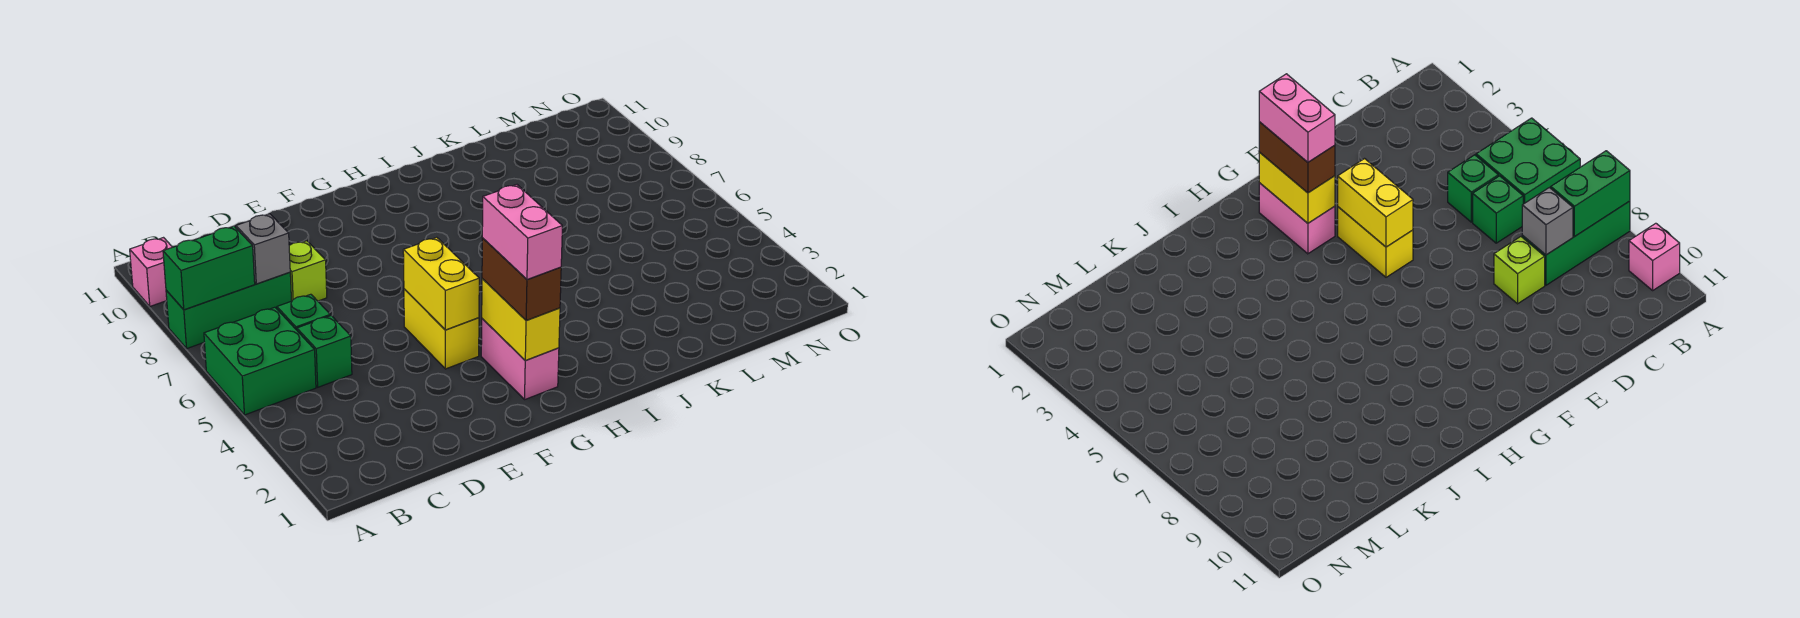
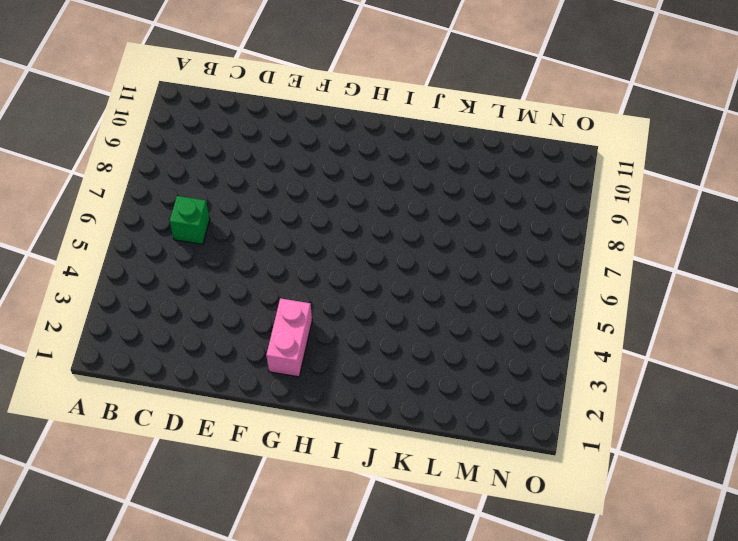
none -> green 2x2 brick [204,307,316,415]
none -> green 1x3 brick [166,272,292,348]
none -> pink 1x1 brick [130,238,172,306]

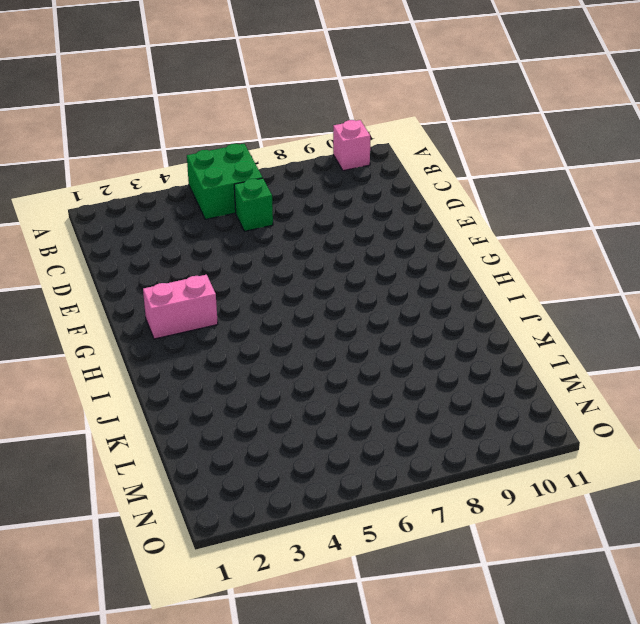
none -> green 1x3 brick [166,272,292,348]
none -> green 1x1 brick [297,316,352,387]
none -> lime 1x1 brick [289,241,327,301]

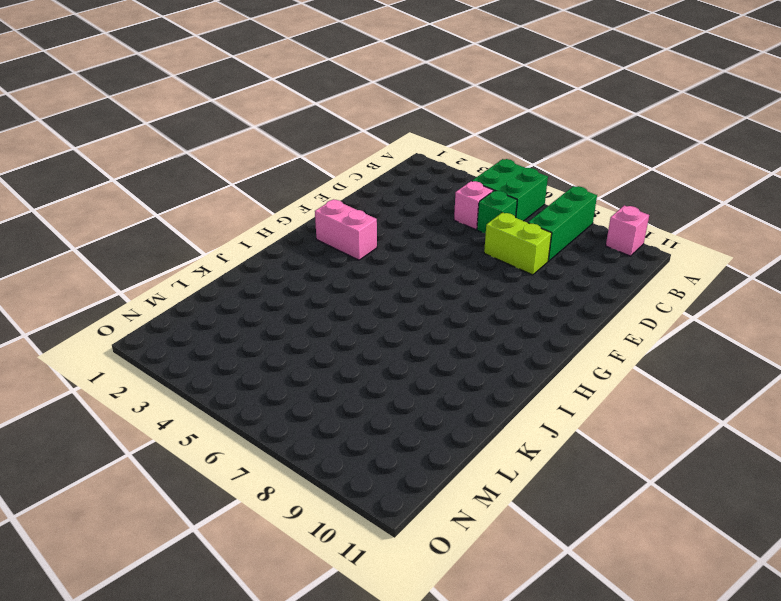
pink 1x1 brick [454,181,493,230] -> green 1x1 brick [297,316,352,387]
lime 1x2 brick [484,212,552,275] -> lime 1x1 brick [289,241,327,301]
none -> yellow 1x2 brick [404,289,479,369]
none -> green 1x2 brick [163,226,255,310]
none -> grey 1x1 brick [236,214,290,284]

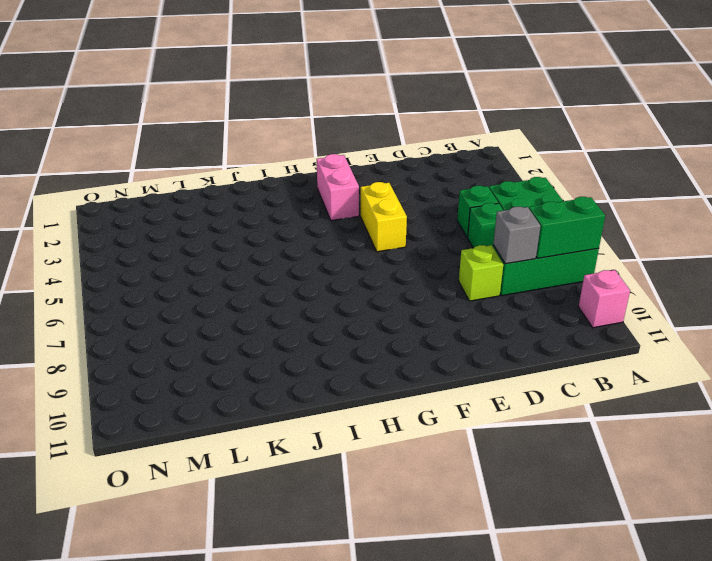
none -> yellow 1x2 brick [403,237,479,330]
none -> yellow 1x2 brick [482,279,560,360]
none -> brown 1x2 brick [482,238,561,320]

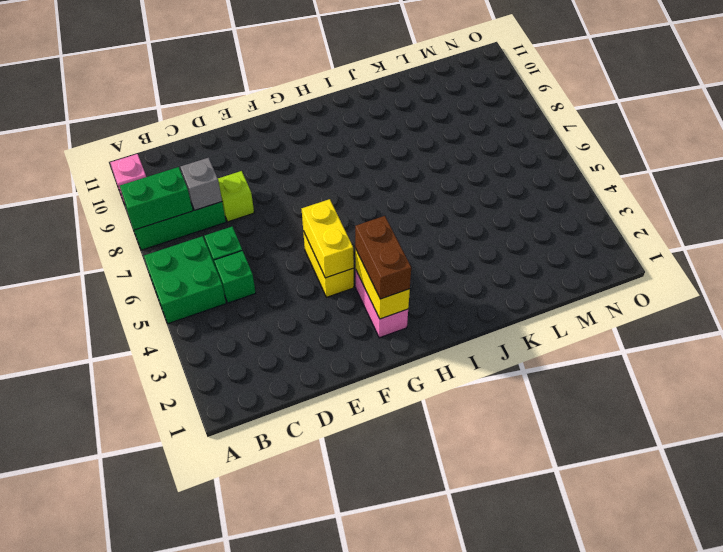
none -> pink 1x2 brick [482,185,562,279]

